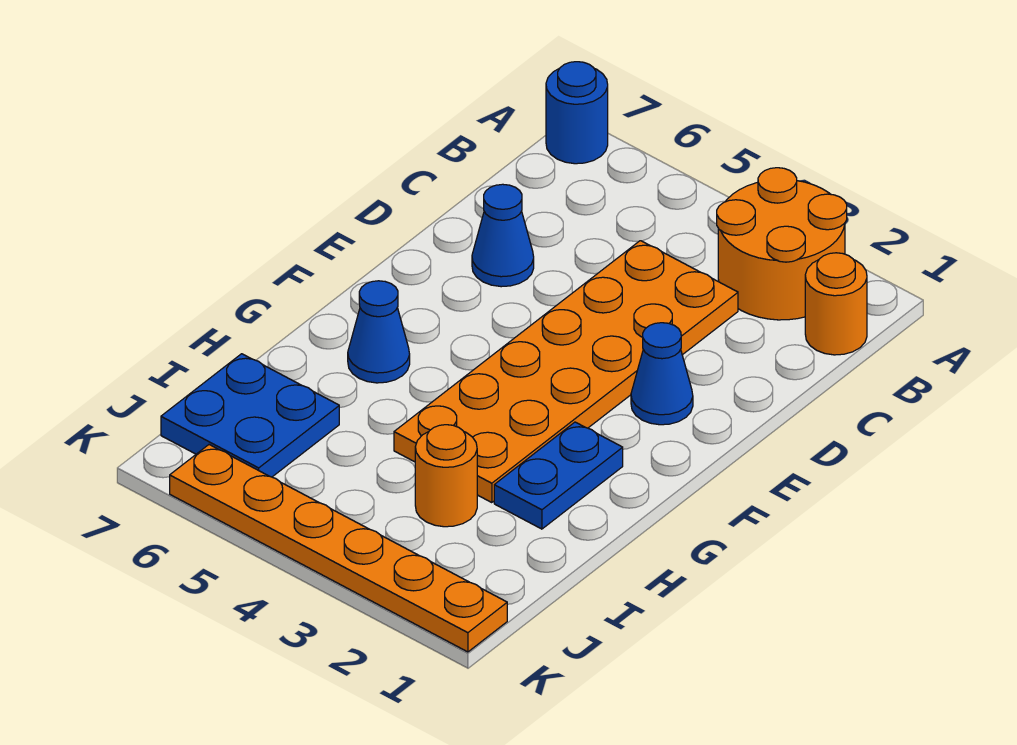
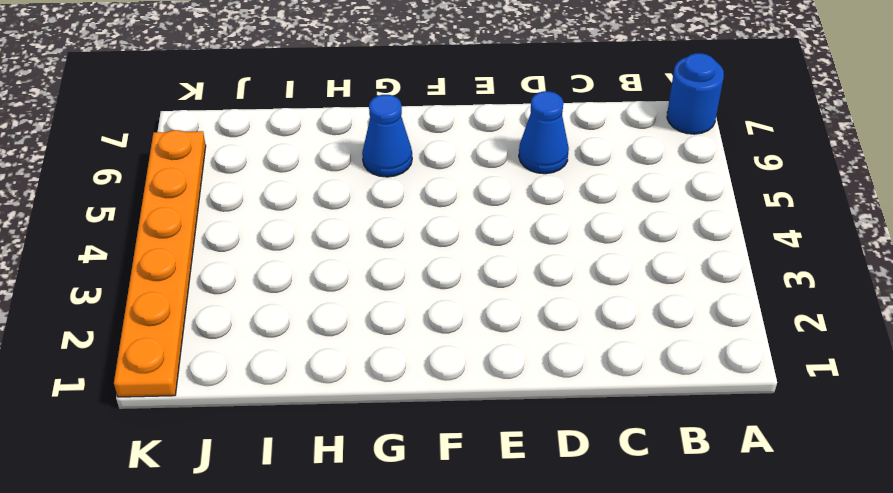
none -> orange 2x2 round brick [717,168,847,320]
none -> orange 1x1 round brick [805,253,867,355]

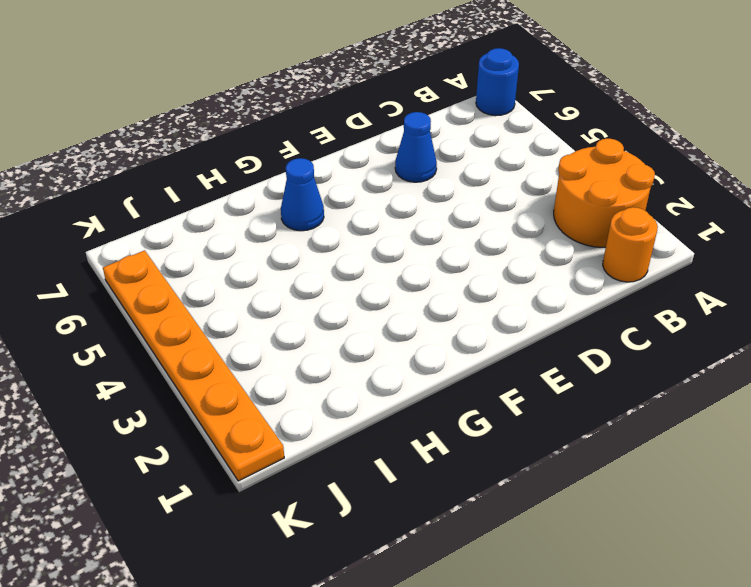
none -> orange 2x6 plate [394,241,738,503]
none -> blue 1x1 cone [631,323,693,425]

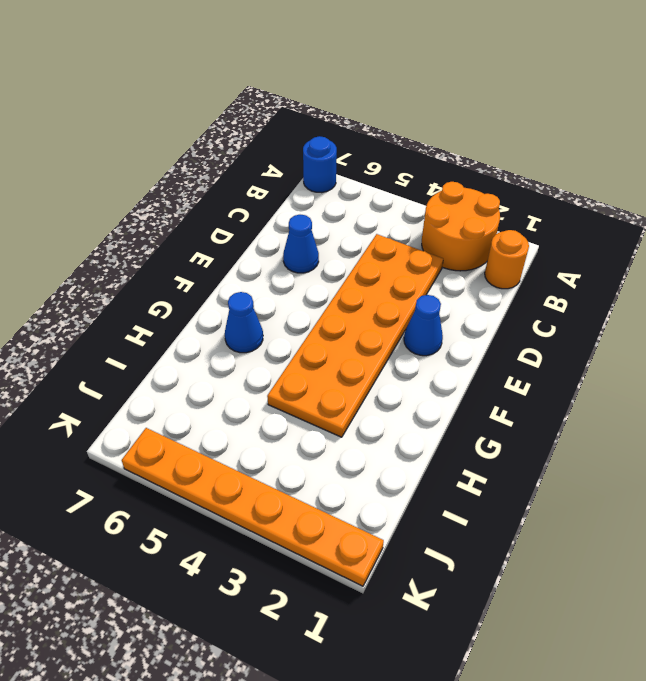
none -> blue 1x2 plate [494,422,623,529]
none -> orange 1x1 round brick [415,425,477,527]

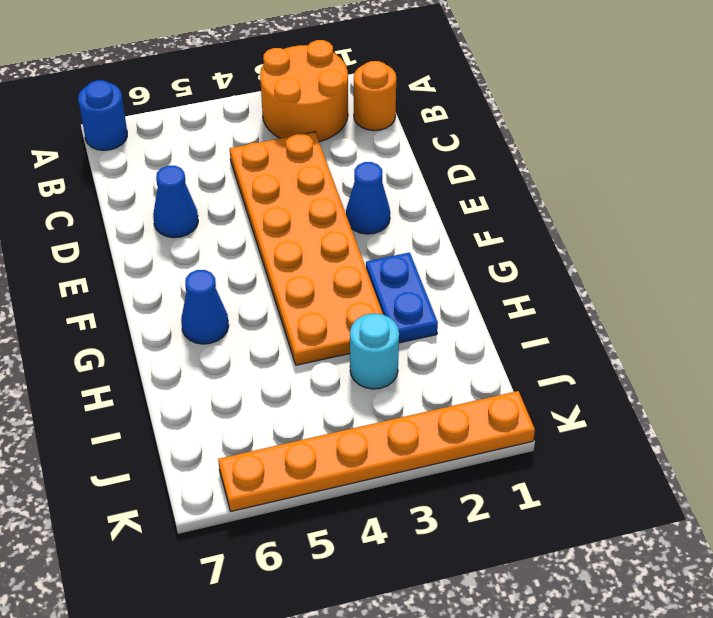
cyan 1x1 round brick [350,314,399,389] -> orange 1x1 round brick [415,425,477,527]
none -> blue 2x2 plate [161,354,339,477]

